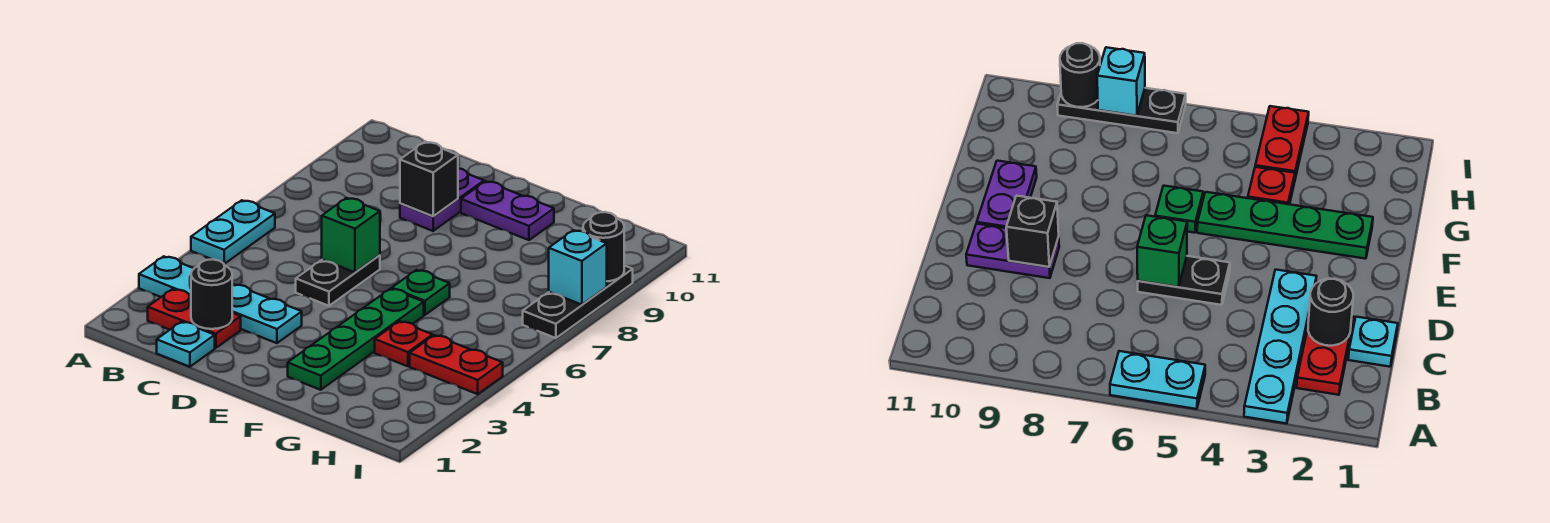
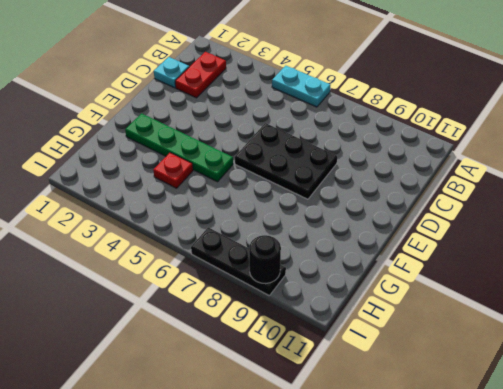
black 2x3 plate [235,123,337,199] -> black 1x2 plate [296,255,380,306]
none -> cyan 1x4 plate [139,256,302,343]
none -> purple 1x2 plate [400,168,484,231]
none -> purple 1x2 plate [461,181,554,240]

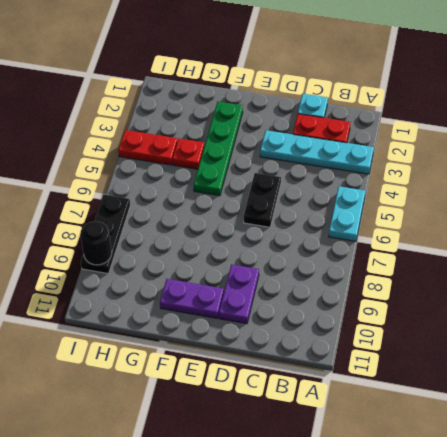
none -> green 1x1 plate [392,270,450,315]
none -> black 1x1 round brick [191,259,232,329]
none -> green 1x1 brick [322,198,380,272]

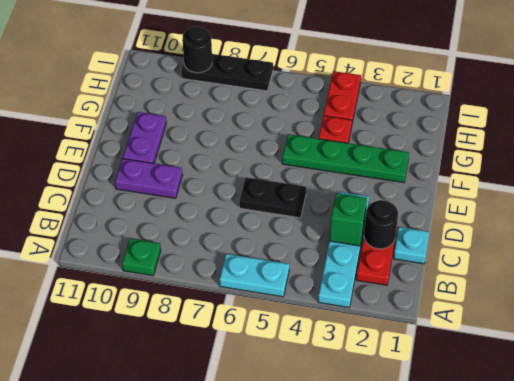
green 1x1 plate [122,238,161,276] -> green 1x1 plate moved to [392,270,450,315]
green 1x1 brick [329,193,367,246] -> green 1x1 brick moved to [322,198,380,272]
none -> black 1x1 brick [400,142,458,216]
none -> cyan 1x1 brick [549,230,607,305]

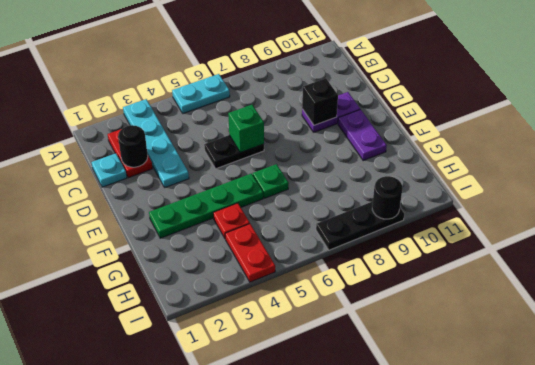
none -> cyan 1x1 brick [549,230,607,305]

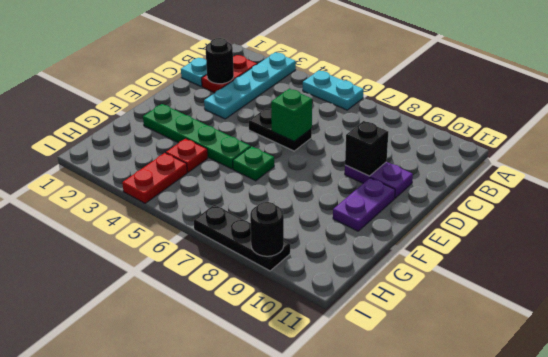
none -> cyan 1x1 brick [549,230,607,305]

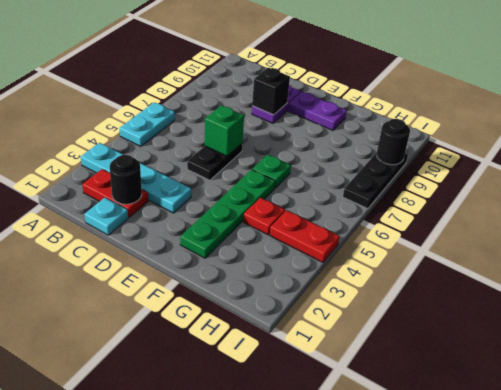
none -> cyan 1x1 brick [549,230,607,305]

